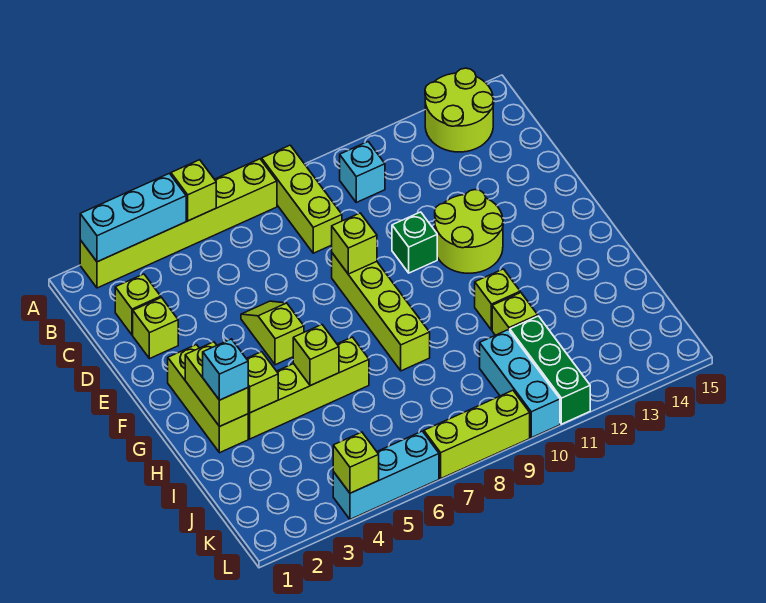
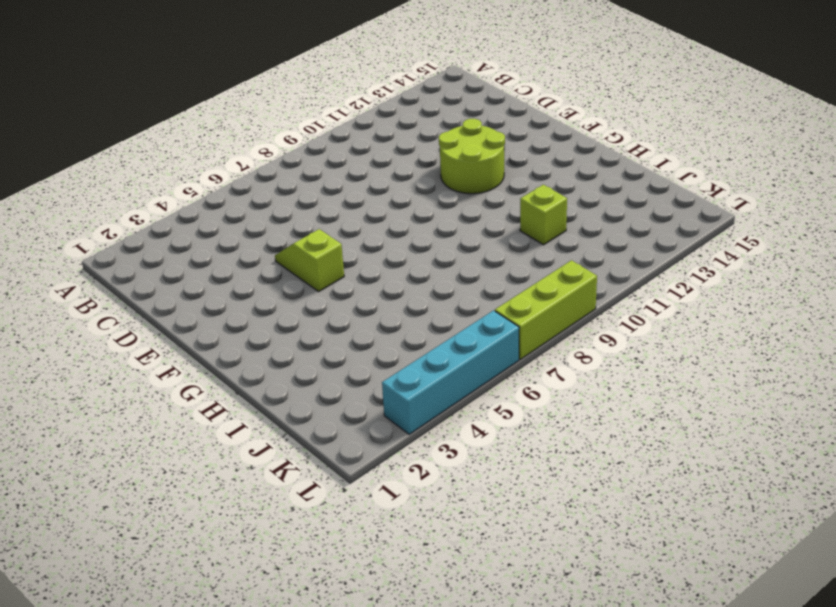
cyan 1x4 brick [382,310,519,434] -> cyan 1x3 brick [333,431,439,519]
none -> lime 1x6 brick [80,159,277,288]
none -> lime 1x3 brick [262,145,342,253]
none -> lime 2x2 round brick [425,68,494,152]

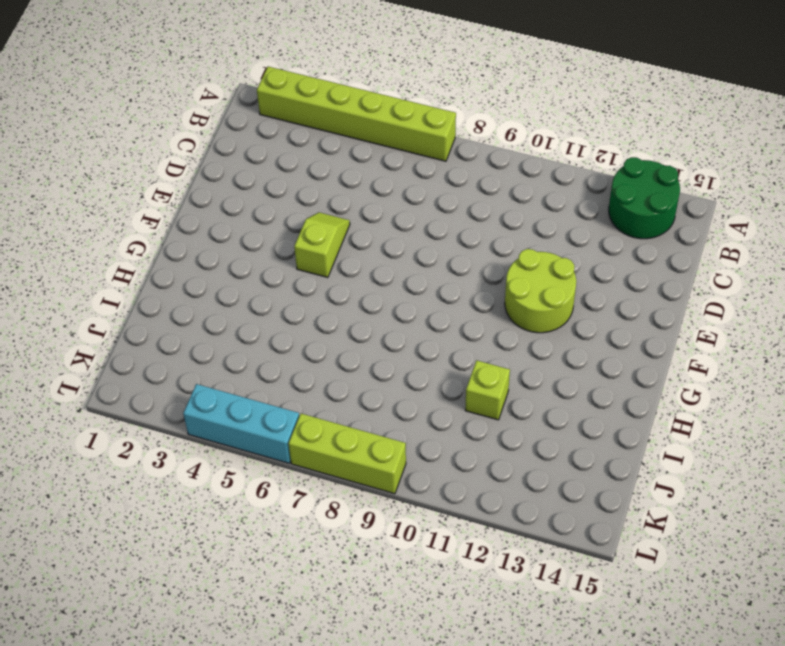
green 2x2 round brick [609,157,680,239] -> lime 2x2 round brick [425,68,494,152]
none -> lime 1x3 brick [262,145,342,253]
none -> cyan 1x1 brick [340,142,385,202]
none -> lime 1x1 brick [115,274,161,335]

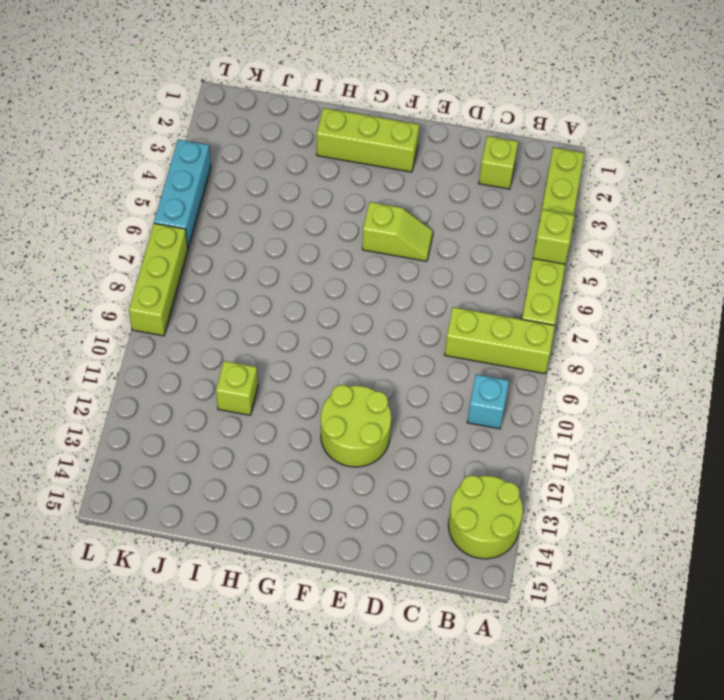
none -> lime 1x1 brick [133,298,178,359]
none -> lime 1x4 brick [332,253,430,371]
none -> green 1x1 brick [392,212,437,273]

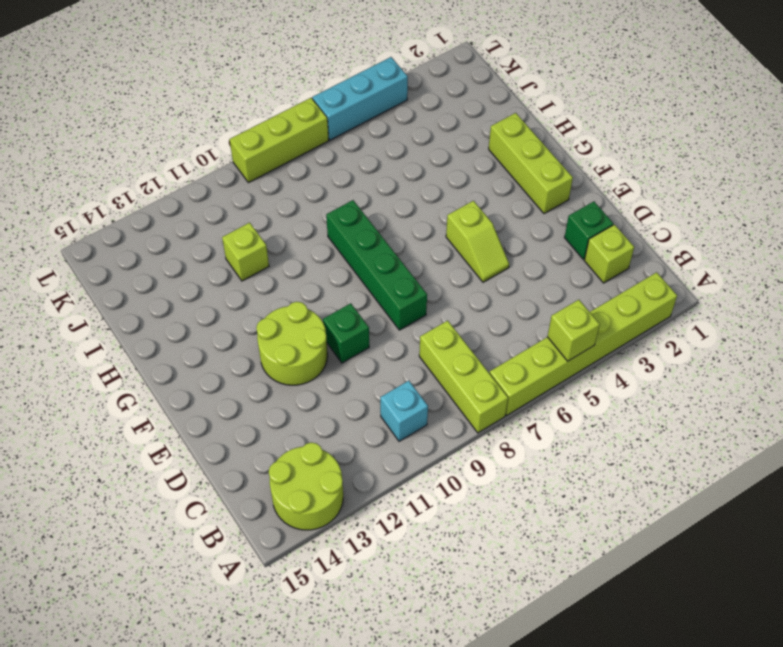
green 1x1 brick [564,201,613,259] -> lime 1x1 brick [133,298,178,359]
green 1x4 brick [326,200,427,330] -> lime 1x4 brick [332,253,430,371]
none -> lime 1x4 brick [248,337,369,439]
none -> lime 1x1 brick [475,269,520,330]
none -> cyan 1x3 brick [480,330,560,438]

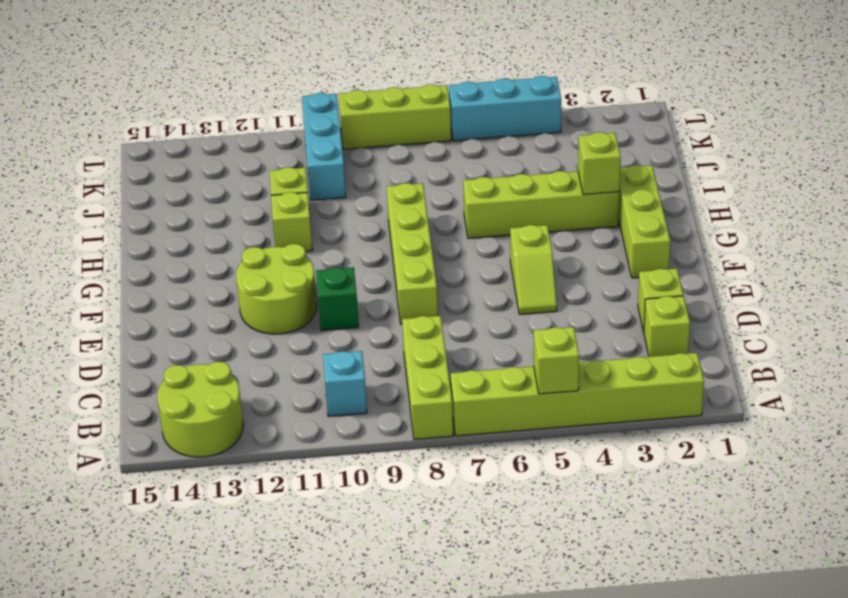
none -> green 1x3 brick [510,316,590,424]
none -> cyan 1x3 brick [80,173,186,262]
none -> lime 1x1 brick [332,213,377,274]

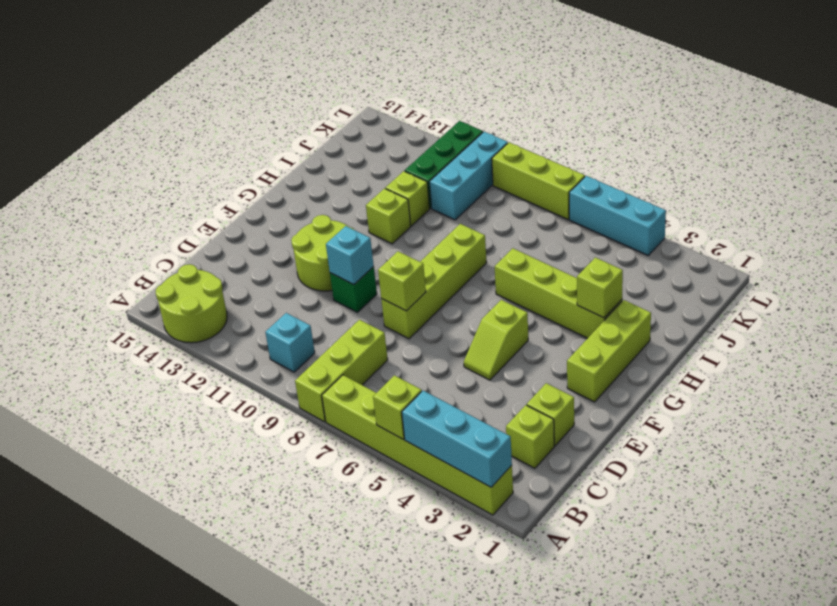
cyan 1x1 brick [326,226,374,285] -> cyan 1x1 brick moved to [203,339,248,400]
none -> lime 1x2 brick [185,342,248,427]
none -> lime 1x1 brick [293,325,339,386]
none -> lime 1x1 brick [333,432,379,493]

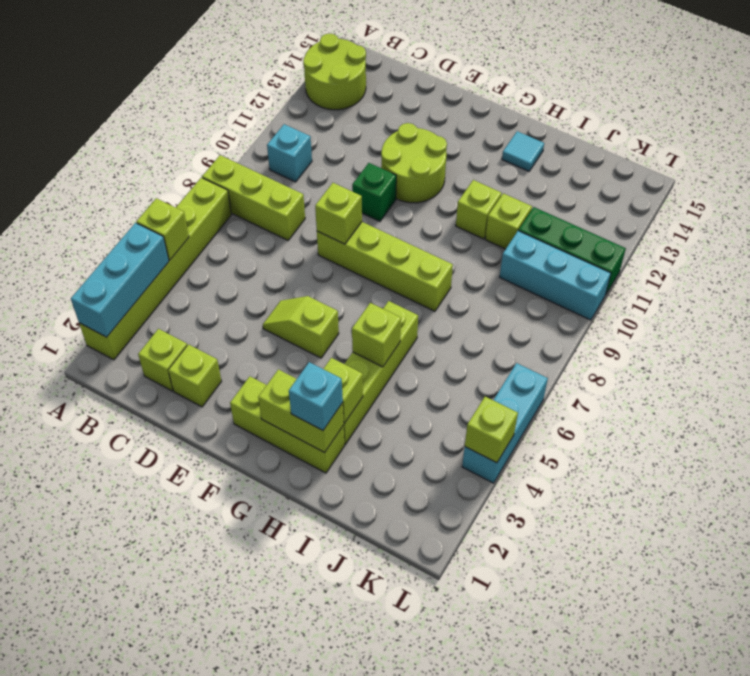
cyan 1x1 tile [502,131,544,171] -> none
none -> lime 1x3 brick [424,390,530,478]

